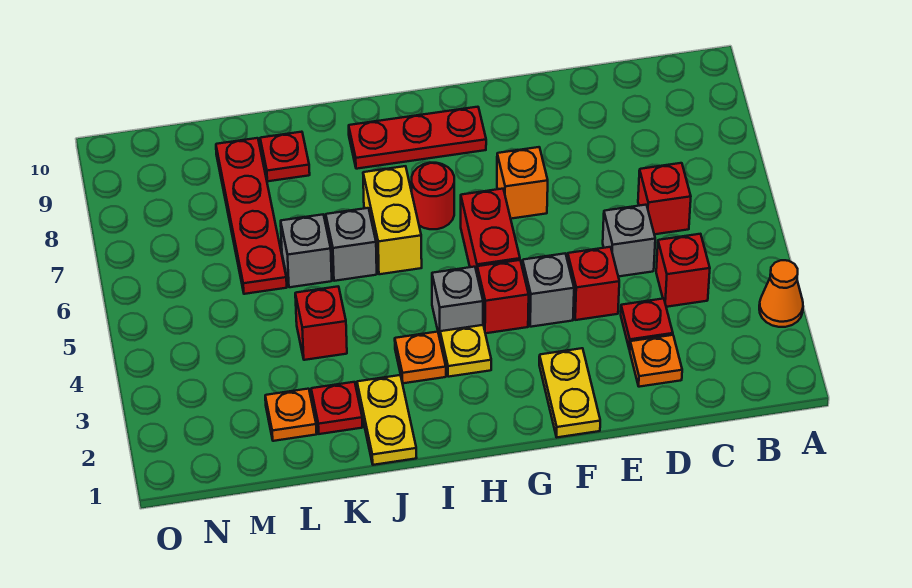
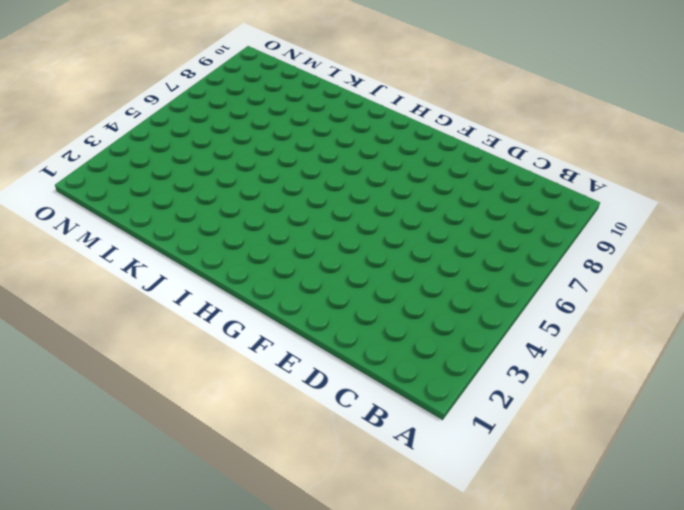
none -> orange 1x1 cone [759,260,803,327]
none -> red 1x1 brick [656,234,710,307]
none -> red 1x1 brick [638,163,691,234]

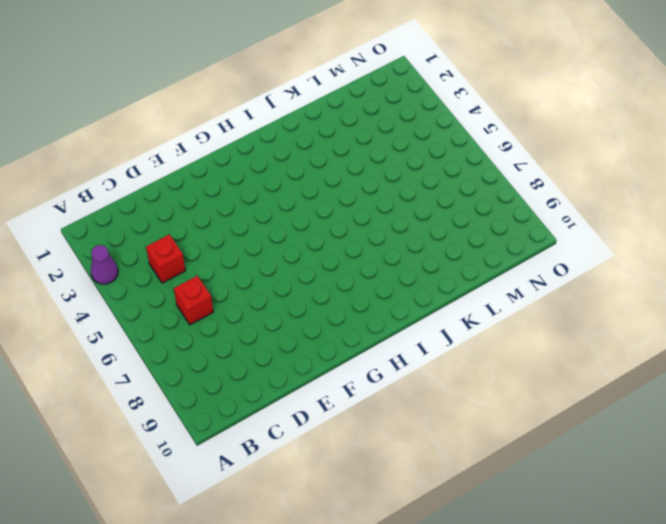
purple 1x1 cone [91,245,118,284] -> orange 1x1 cone [759,260,803,327]
none -> orange 1x1 plate [630,335,682,387]
none -> red 1x1 plate [621,299,673,350]
none -> grey 1x1 brick [603,205,655,277]

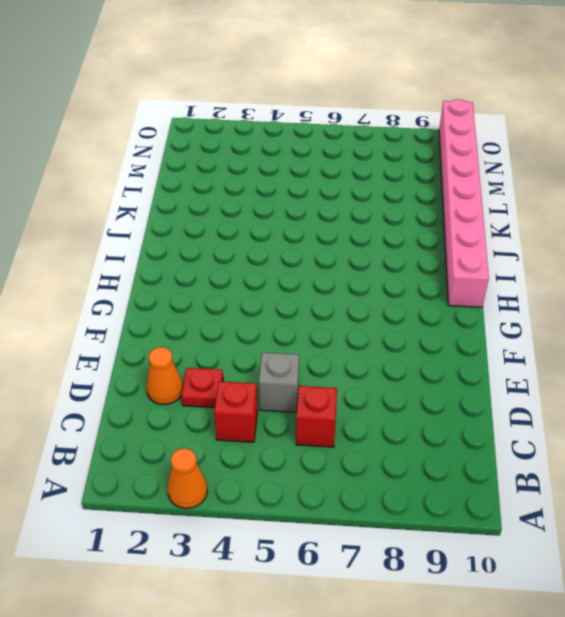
orange 1x1 cone [146,347,183,405] -> orange 1x1 plate [630,335,682,387]
pink 1x8 brick [439,99,489,307] -> none
none -> red 1x1 brick [568,247,619,320]
none -> yellow 1x2 plate [539,348,600,437]
none -> grey 1x1 brick [522,254,574,327]

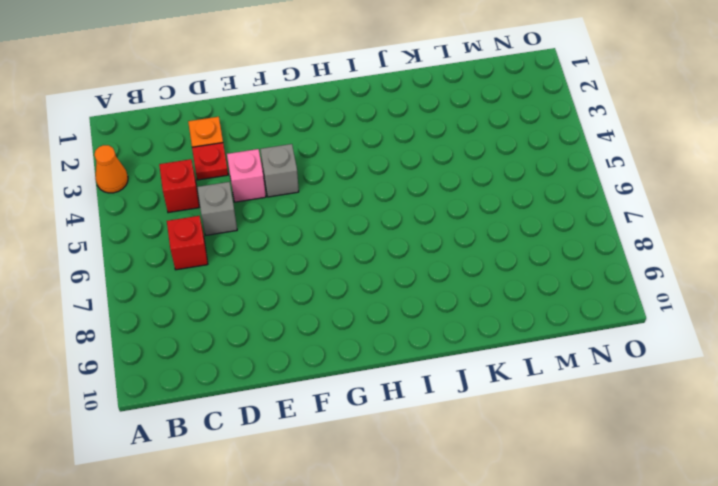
pink 1x1 brick [227,149,266,202] -> red 1x1 brick [568,247,619,320]
none -> yellow 1x2 plate [539,348,600,437]
none -> orange 1x1 brick [497,147,548,219]
none -> red 1x1 brick [477,260,529,333]

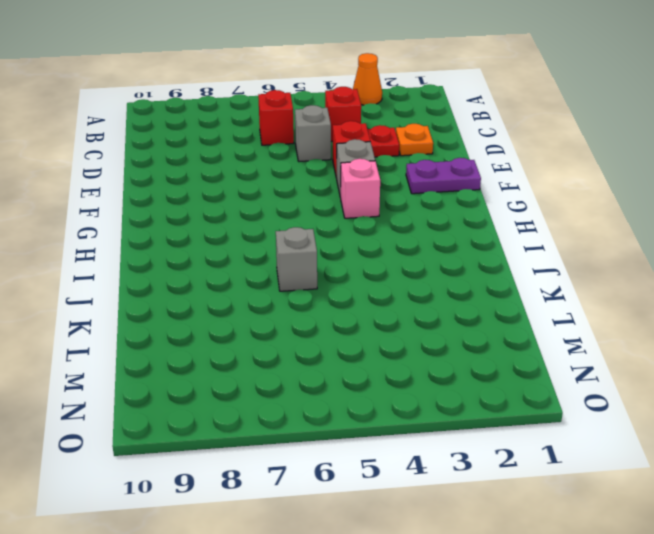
purple 1x2 plate [406,158,481,194] -> yellow 1x2 plate [539,348,600,437]
pink 1x1 brick [341,159,380,218] -> red 1x1 brick [477,260,529,333]
none -> orange 1x1 brick [497,147,548,219]
none -> red 1x2 brick [461,189,520,272]
none -> red 1x3 plate [349,107,486,169]

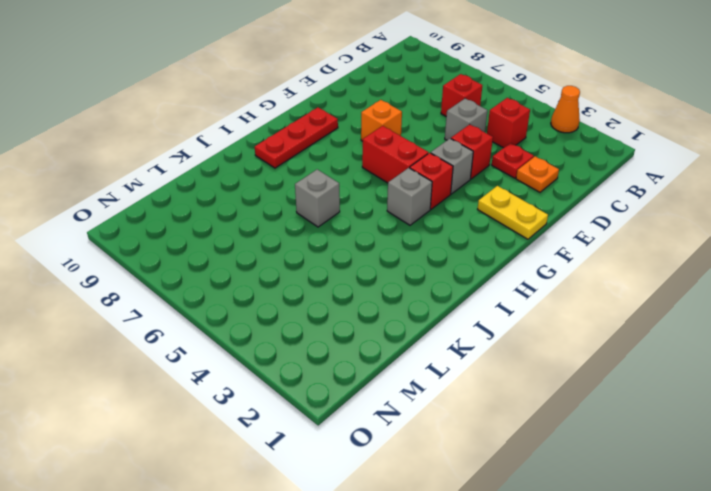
none -> yellow 1x1 plate [440,325,491,377]
none -> red 1x1 round brick [412,163,454,229]
none -> orange 1x1 plate [395,332,446,383]

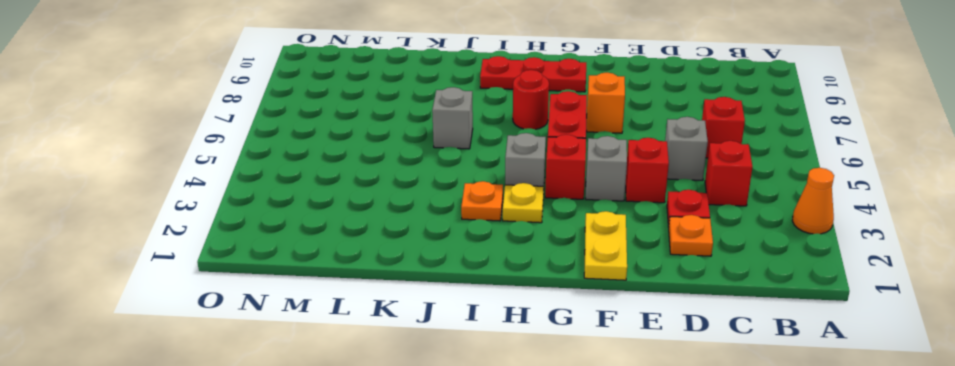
none -> yellow 1x2 brick [363,166,422,274]
none -> yellow 1x2 plate [357,375,417,465]
none -> red 1x1 plate [311,382,362,434]

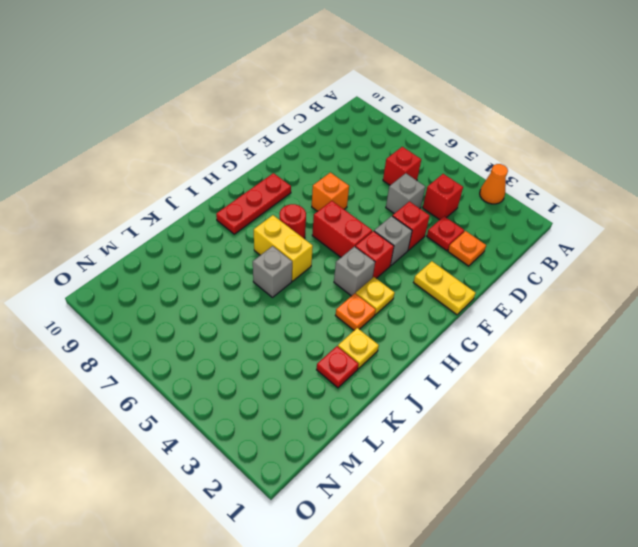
yellow 1x1 plate [338,328,379,368] -> yellow 1x2 plate [357,375,417,465]
none -> red 1x1 brick [295,287,347,360]
none -> grey 1x1 brick [281,215,332,287]
none -> red 1x1 plate [260,132,310,181]

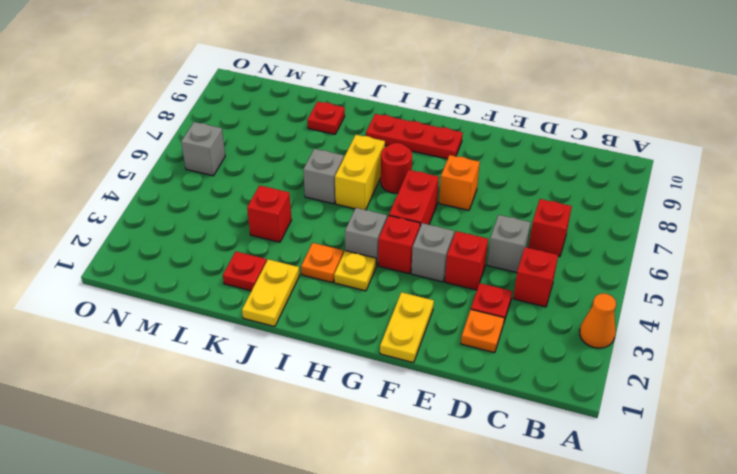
grey 1x1 brick [181,122,225,176] -> grey 1x1 brick moved to [281,215,332,287]
none -> orange 1x1 plate [265,389,317,441]
none -> red 1x4 plate [216,138,287,294]

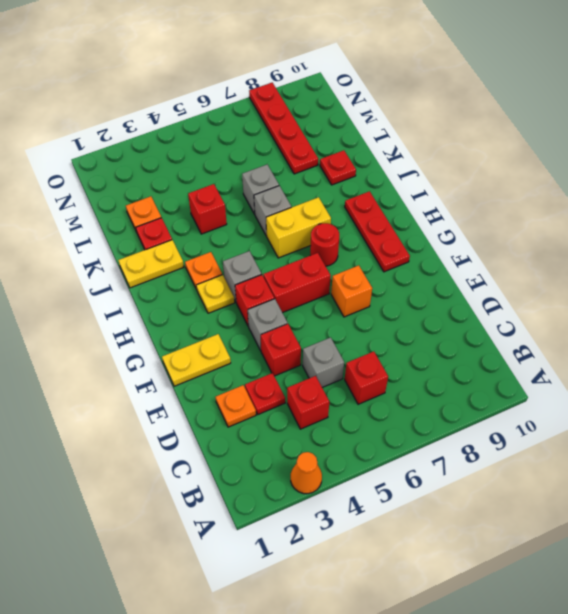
red 1x4 plate [249,83,318,174] -> red 1x4 plate turned to [216,138,287,294]

